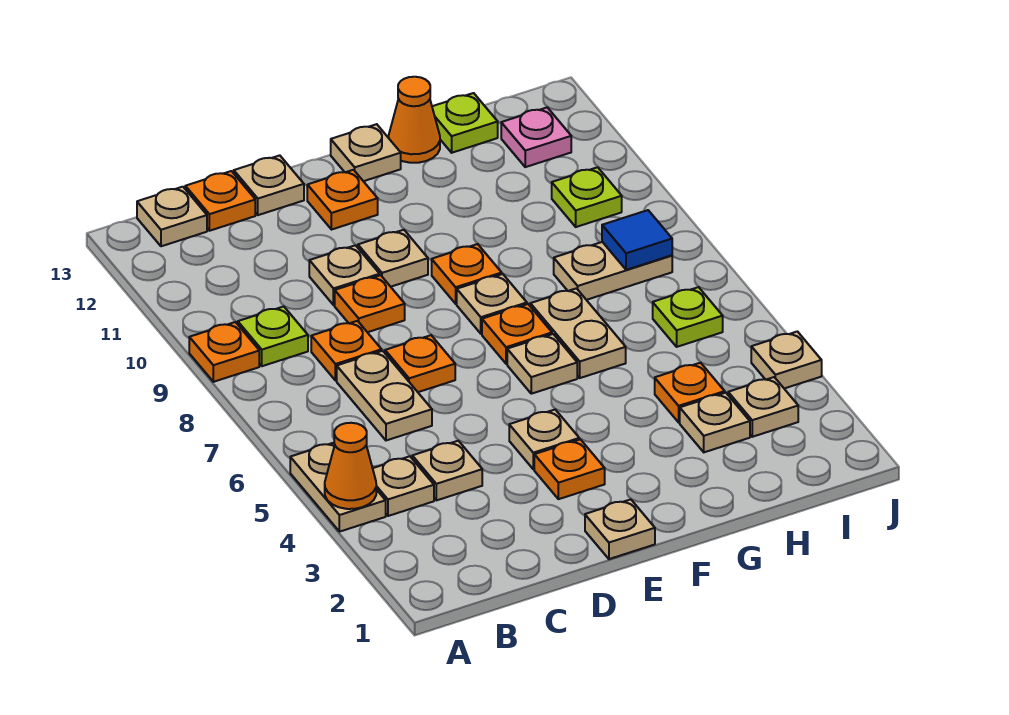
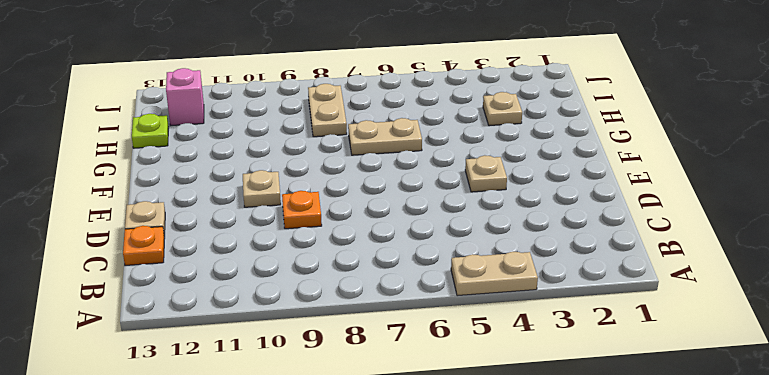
pink 1x1 brick [166,68,204,125] -> pink 1x1 plate [501,108,571,167]
none -> orange 1x1 plate [189,322,259,382]
none -> tan 1x1 plate [373,456,434,516]
none -> lime 1x1 plate [238,307,308,366]
none -> tan 1x1 plate [137,187,207,246]

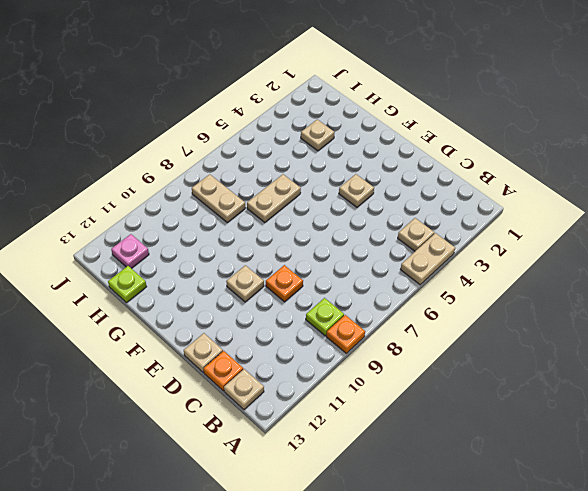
none -> tan 1x1 plate [412,441,482,500]
none -> tan 1x2 plate [337,351,432,440]
none -> orange 1x1 plate [311,321,382,381]
none -> orange 1x1 plate [385,335,455,392]

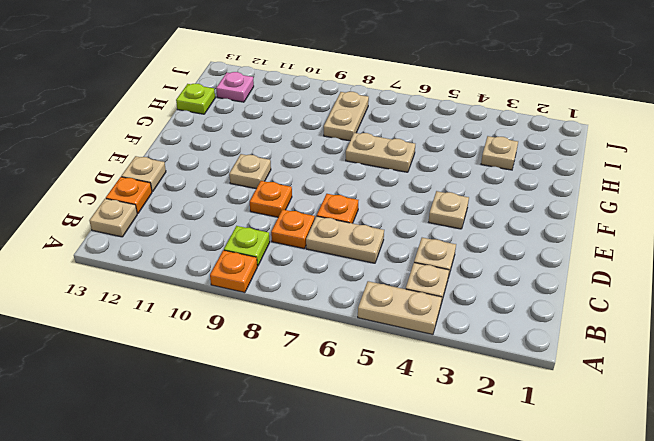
none -> tan 1x1 plate [309,245,380,305]
none -> tan 1x1 plate [585,499,655,559]
none -> orange 1x1 plate [534,439,605,499]
none -> orange 1x1 plate [307,170,378,230]

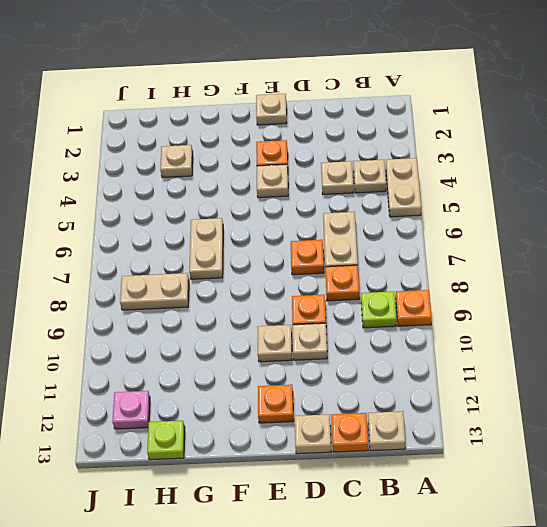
none -> tan 1x1 plate [507,334,577,394]
none -> orange 1x1 plate [482,304,552,364]
none -> tan 1x1 plate [457,274,527,334]
none -> orange 1x1 plate [432,244,502,304]

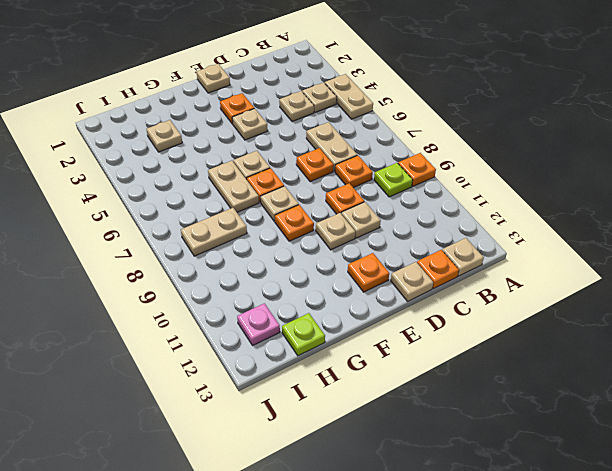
none -> tan 1x1 plate [331,124,401,181]
none -> orange 1x1 cone [388,77,440,163]
none -> orange 1x1 plate [655,363,725,422]
none -> tan 1x1 plate [728,377,798,437]

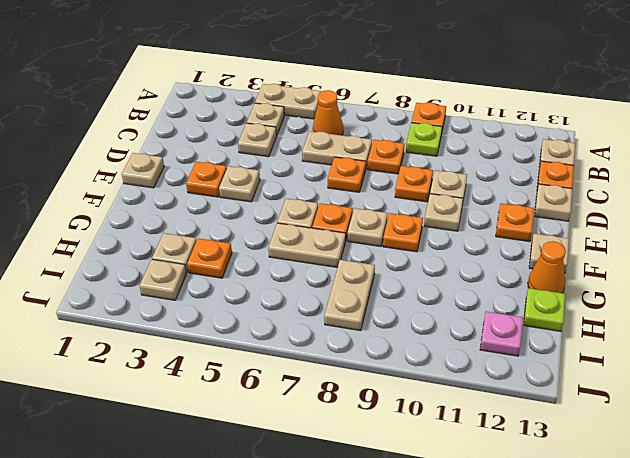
orange 1x1 cone [313,90,343,135] -> orange 1x1 cone moved to [325,423,376,509]
none -> lime 1x1 plate [653,287,723,347]
none -> lime 1x1 plate [552,167,622,227]
none -> tan 1x1 plate [751,332,822,388]
none -> blue 1x1 tile [602,210,672,270]

